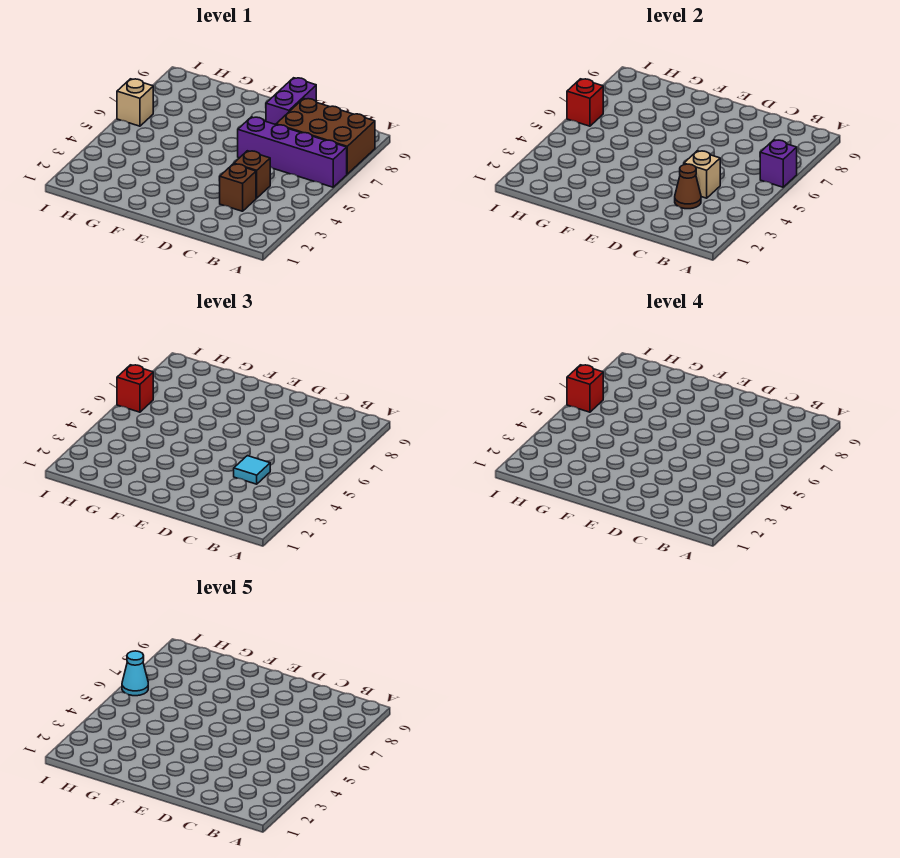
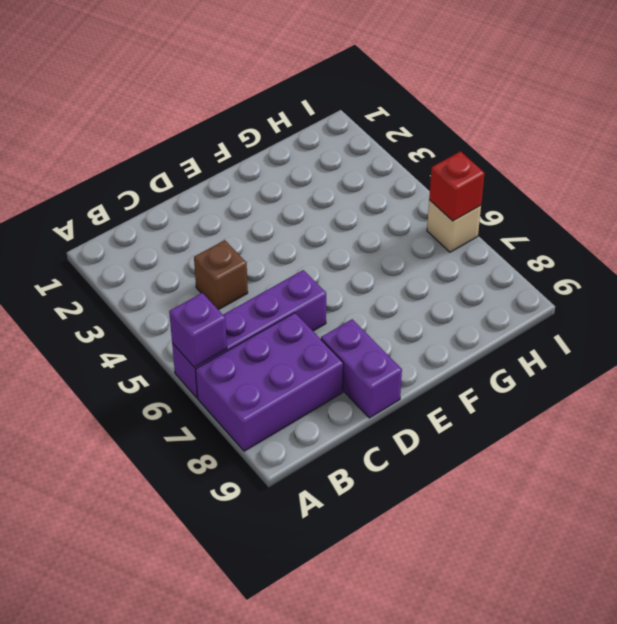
purple 2x3 brick [196,313,343,451] -> brown 2x3 brick [276,98,375,174]
none -> brown 1x1 brick [220,164,256,211]
none -> brown 1x1 cone [675,164,701,209]
none -> tan 1x1 brick [684,151,720,198]

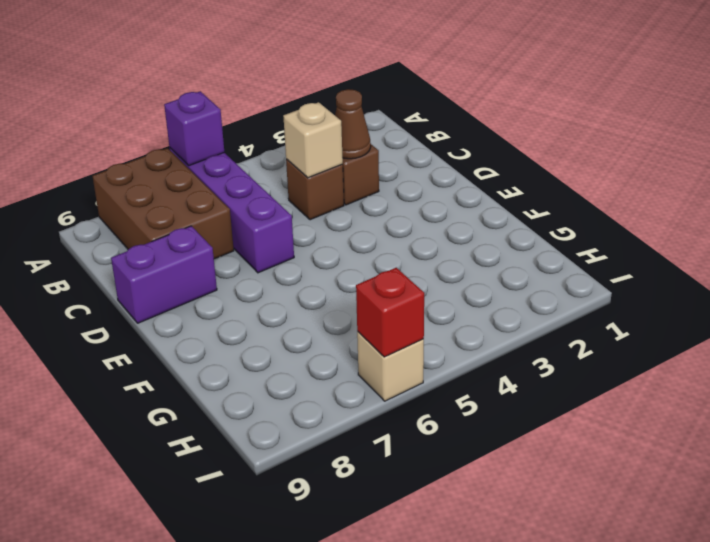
none -> cyan 1x1 tile [234,456,270,484]
none -> red 1x1 brick [117,365,153,412]
none -> red 1x1 brick [567,365,603,412]

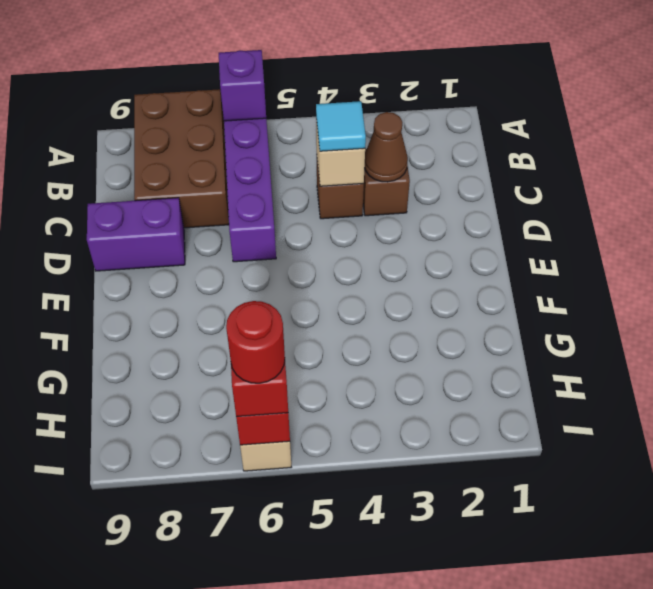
red 1x1 round brick [226,301,285,383] -> red 1x1 brick [567,365,603,412]
none -> cyan 1x1 cone [122,651,148,696]

